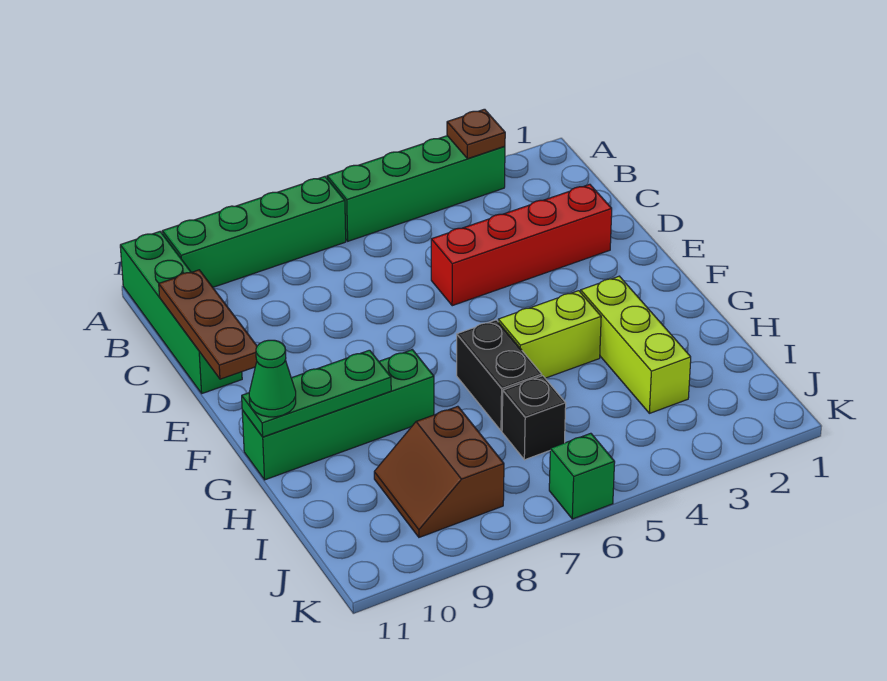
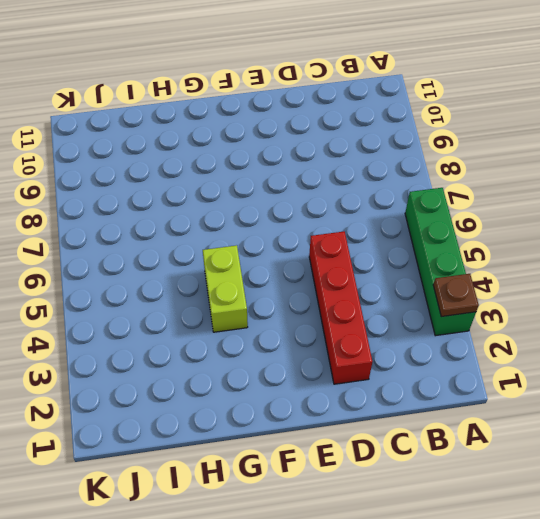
none -> green 1x4 brick [162,177,346,287]
none -> green 1x4 brick [120,232,242,393]
none -> lime 1x3 brick [581,276,691,413]

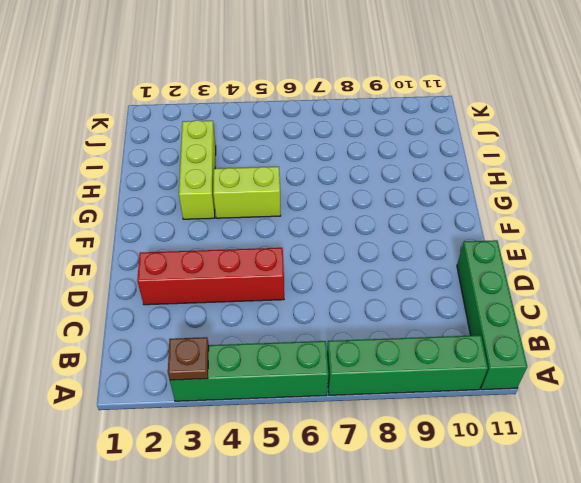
none -> black 1x2 brick [457,320,542,431]
none -> green 1x4 brick [242,350,434,480]
none -> black 1x1 brick [502,376,566,460]

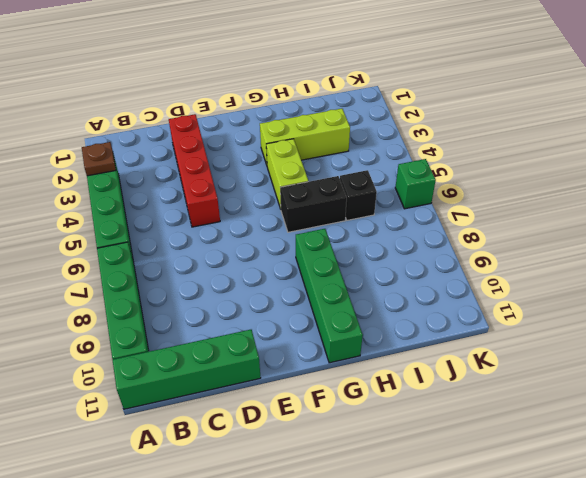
none -> brown 2x2 slope [374,406,504,537]
none -> brown 1x3 plate [159,270,257,379]
none -> green 1x3 plate [242,350,391,437]

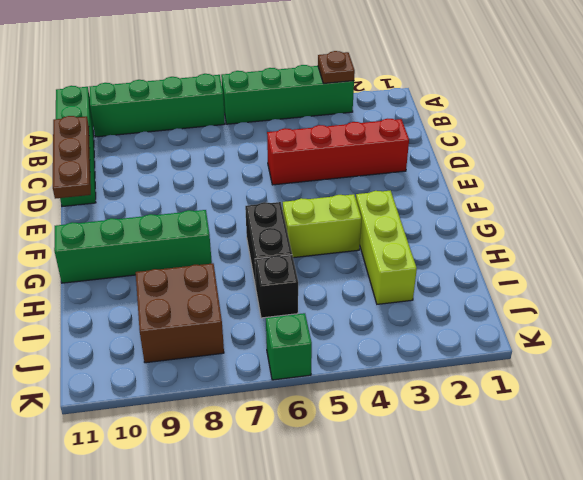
brown 2x2 brick [136,263,224,363] -> brown 2x2 slope [374,406,504,537]
none -> green 1x3 plate [242,350,391,437]
none -> green 1x1 cone [249,340,296,417]

